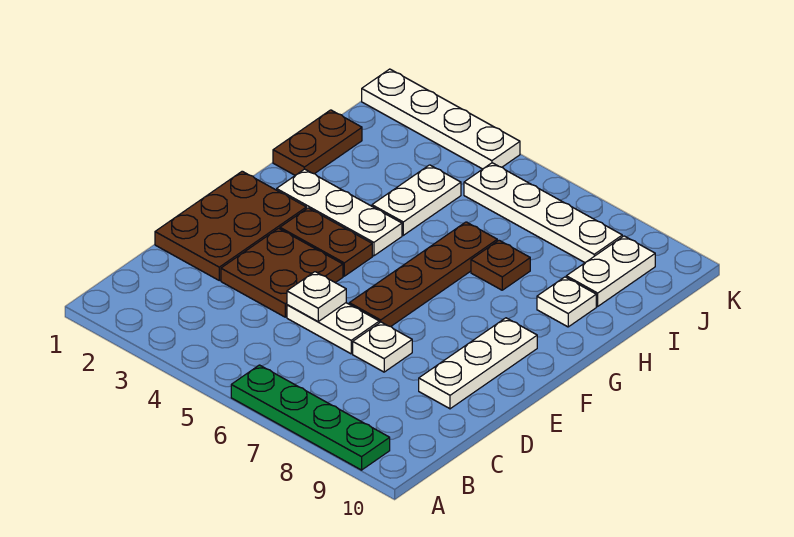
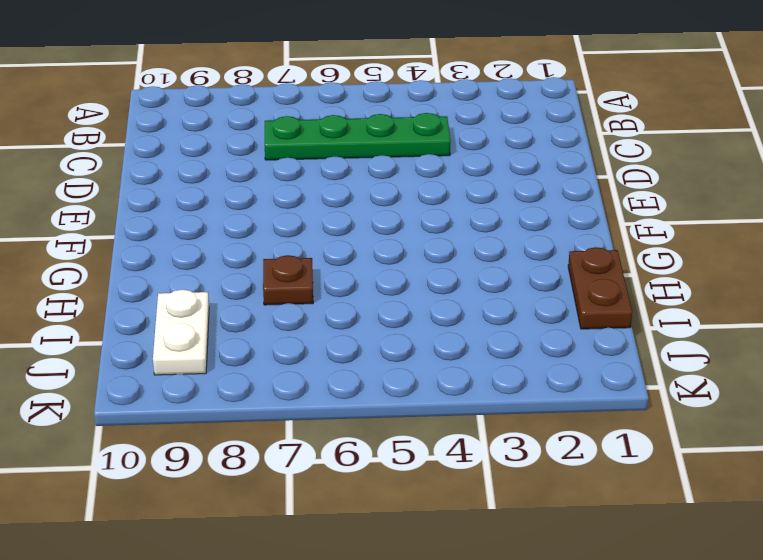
green 1x4 plate [265,113,451,160] -> green 1x4 plate moved to [231,365,390,470]
none -> brown 2x3 plate [155,171,306,280]
none -> brown 2x2 plate [221,228,343,317]
none -> white 1x2 plate [287,303,379,354]

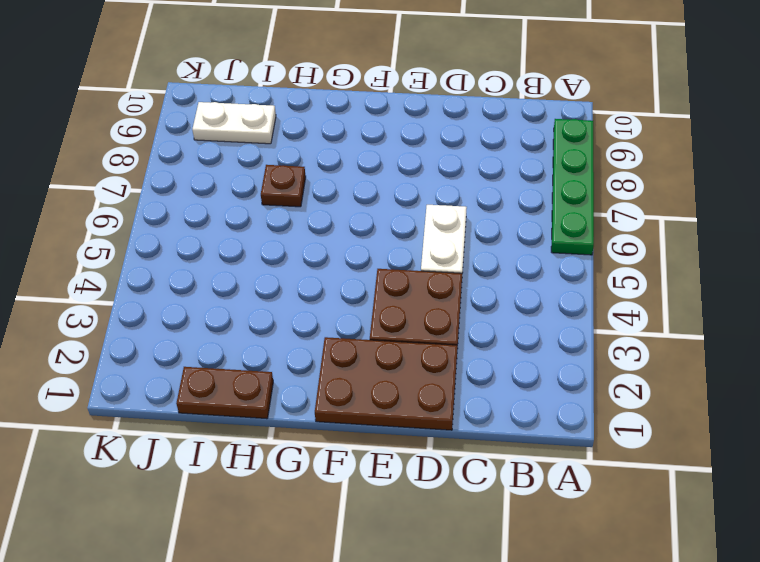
none -> white 1x1 plate [353,322,412,372]
none -> white 1x3 plate [419,318,537,409]
none -> brown 1x4 plate [349,222,497,327]

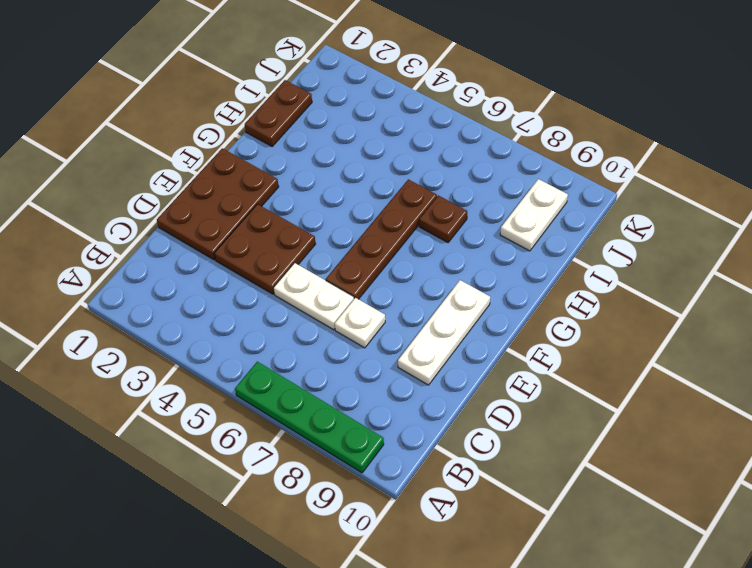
none -> brown 1x2 plate [280,208,372,276]
none -> white 1x3 plate [277,169,402,256]
none -> white 1x2 plate [372,165,461,235]

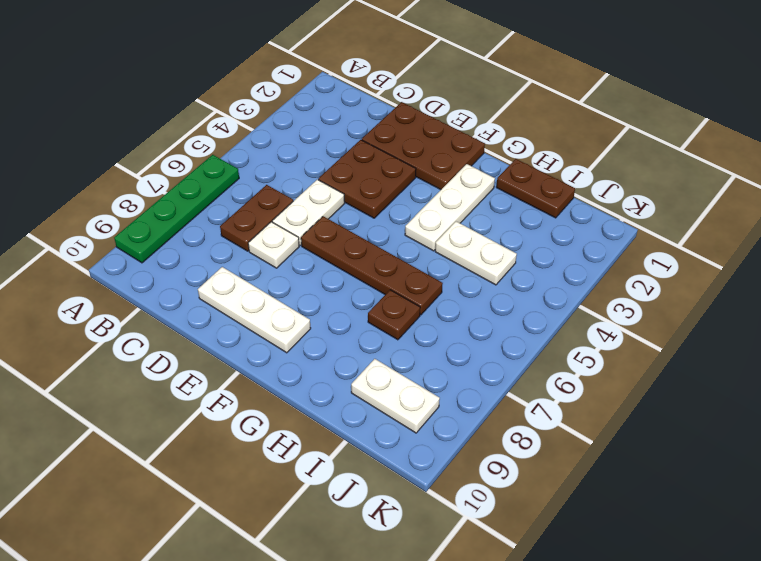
brown 1x2 plate [220,185,293,251] -> brown 1x2 plate moved to [280,208,372,276]
none -> white 1x1 plate [537,277,596,327]
none -> white 1x4 plate [464,163,622,263]
none -> white 1x4 plate [362,69,520,169]

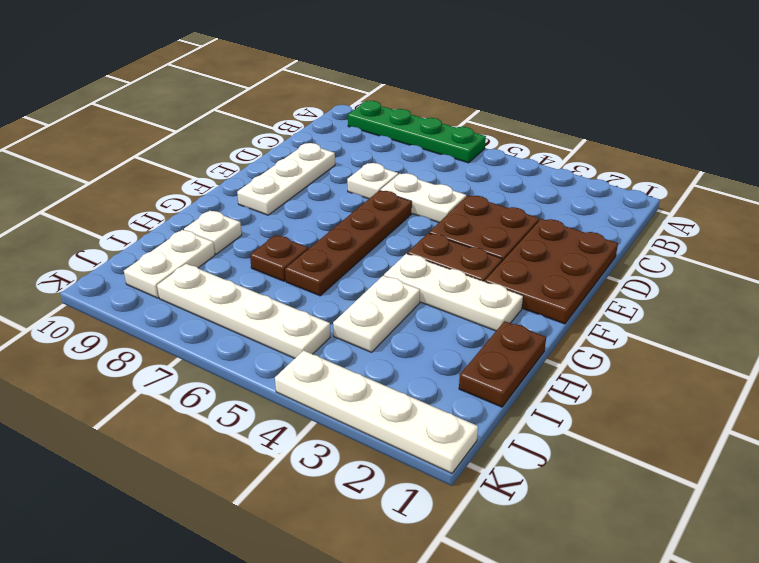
none -> white 1x1 plate [287,272,346,322]

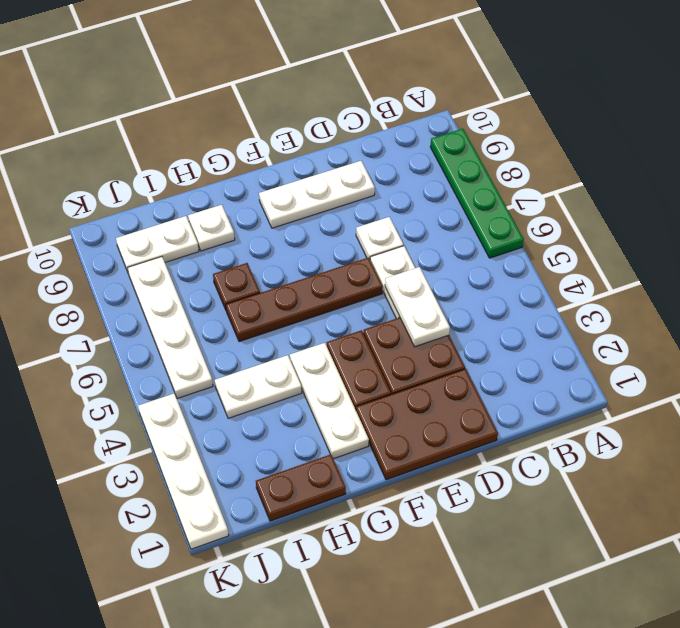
white 1x2 plate [385,267,450,347] -> white 1x1 plate [287,272,346,322]

